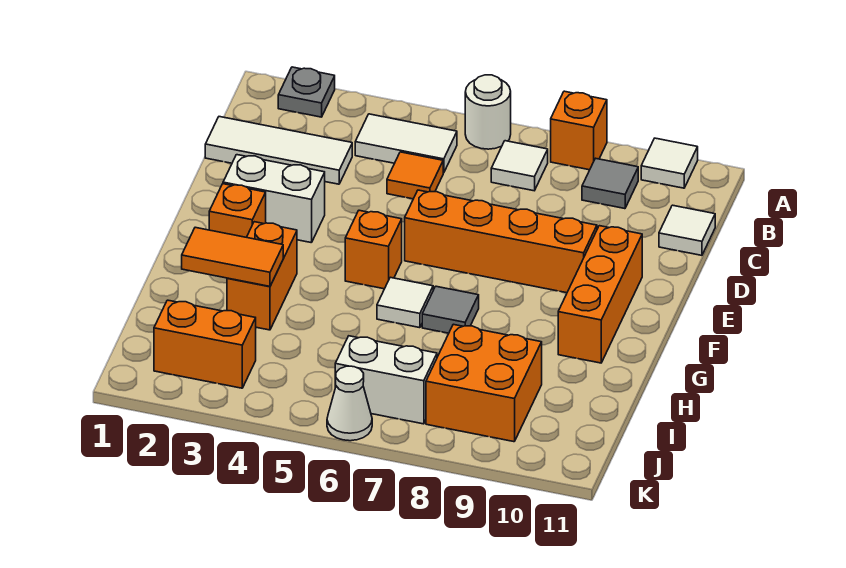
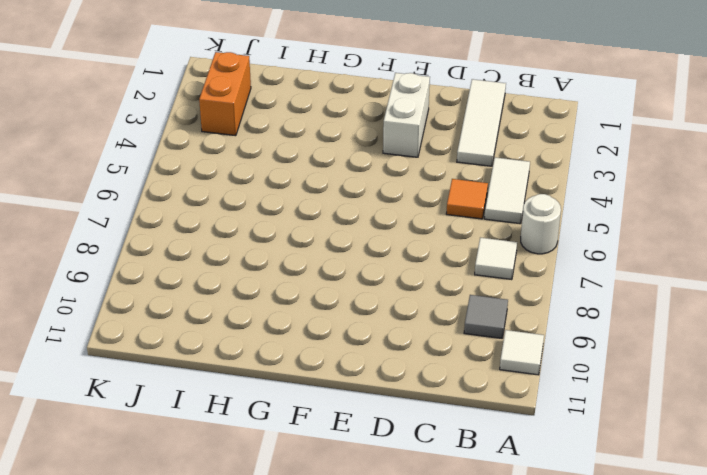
none -> grey 1x1 plate [278,67,335,117]
none -> orange 1x1 brick [551,91,607,170]
none -> white 1x1 tile [659,205,715,255]

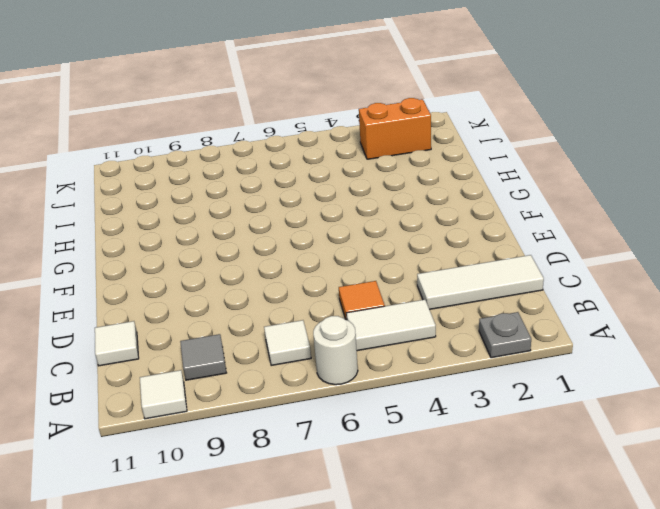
none -> orange 1x1 brick [551,91,607,170]
none -> white 1x2 brick [223,155,325,243]
none -> orange 1x4 brick [405,190,597,293]

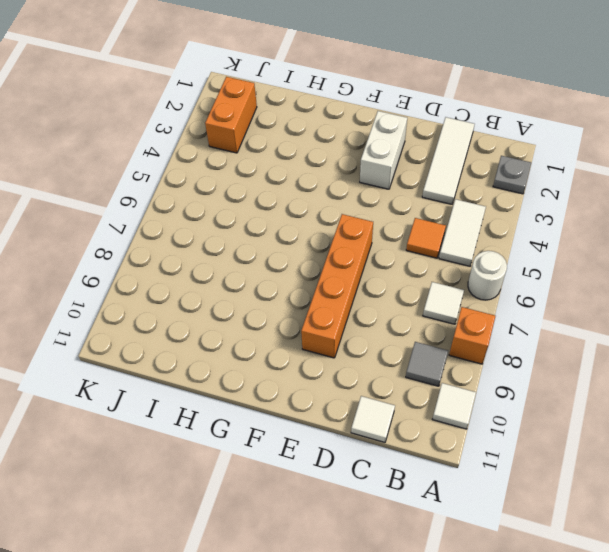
none -> orange 1x3 brick [558,226,642,363]
none -> orange 1x1 brick [209,184,266,237]
none -> orange 1x1 brick [345,210,402,289]

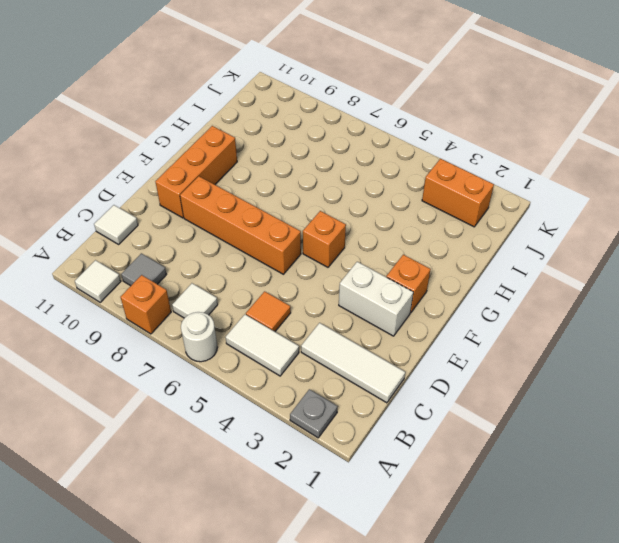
none -> orange 1x2 brick [227,222,297,330]
none -> white 1x1 tile [377,277,433,328]
none -> grey 1x1 tile [422,286,479,333]

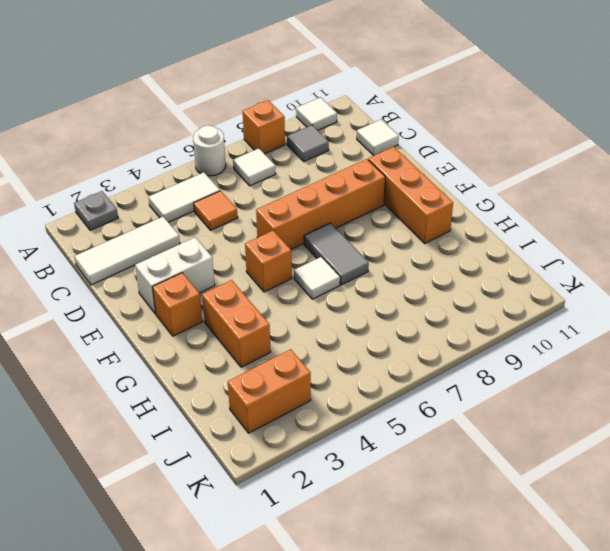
grey 1x2 tile [304,223,369,285] -> grey 1x1 tile [422,286,479,333]
none -> orange 2x2 brick [426,324,542,442]
none -> white 1x2 brick [335,336,437,424]
none -> white 1x1 cone [327,366,372,441]

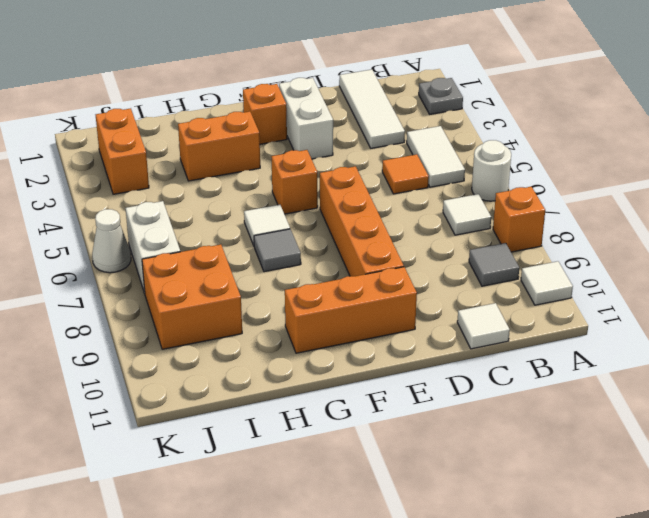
none -> orange 1x2 tile [182,227,283,286]

